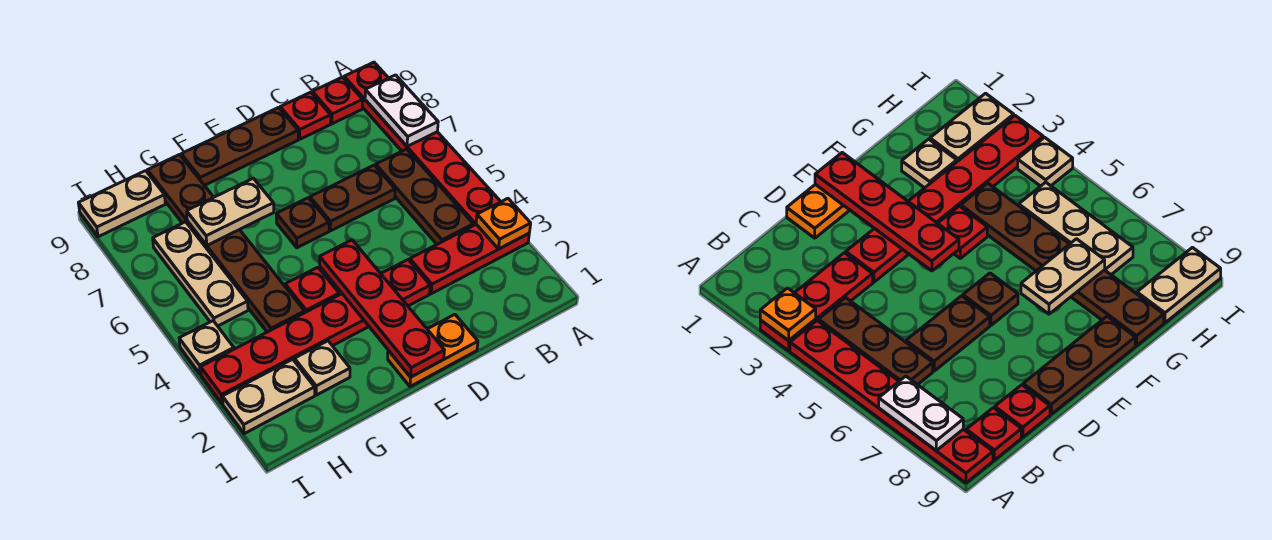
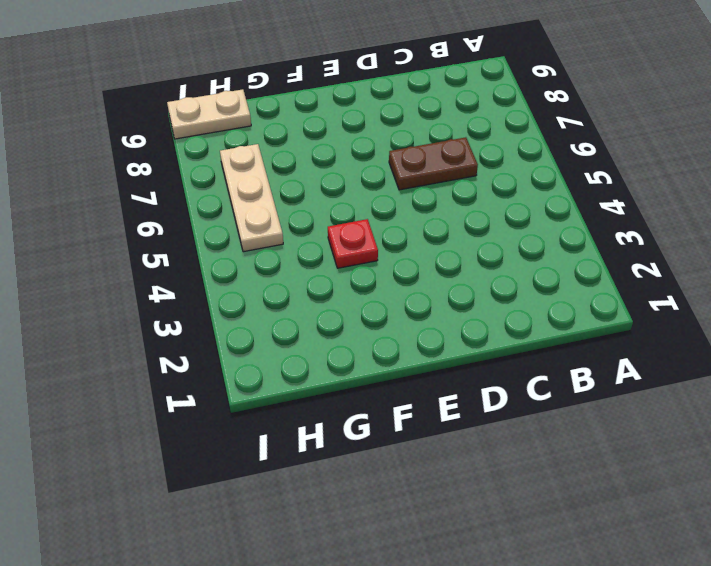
none -> red 1x3 plate [410,225,529,294]
none -> red 1x6 plate [344,62,501,225]
none -> brown 1x3 plate [376,149,473,244]

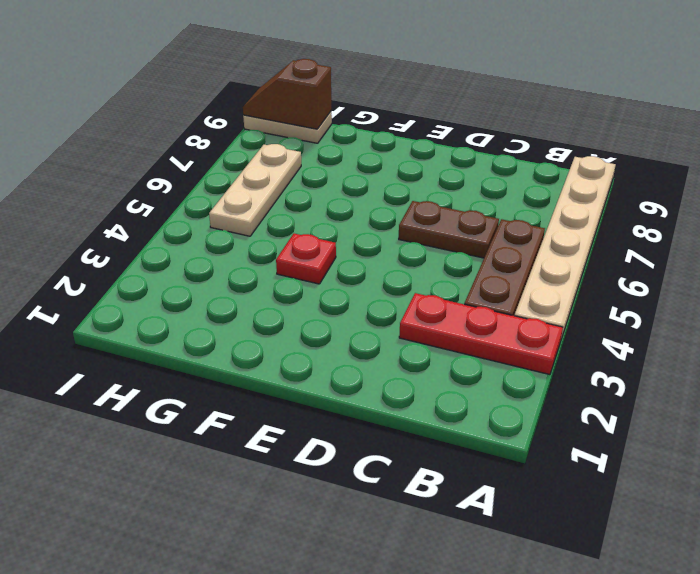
tan 1x6 plate [514,156,616,339] -> red 1x6 plate [344,62,501,225]
brown 1x2 slope [243,59,331,129] -> none
none -> red 1x1 plate [312,77,363,124]
none -> red 1x1 plate [280,92,331,139]
none -> orange 1x2 plate [388,314,478,387]

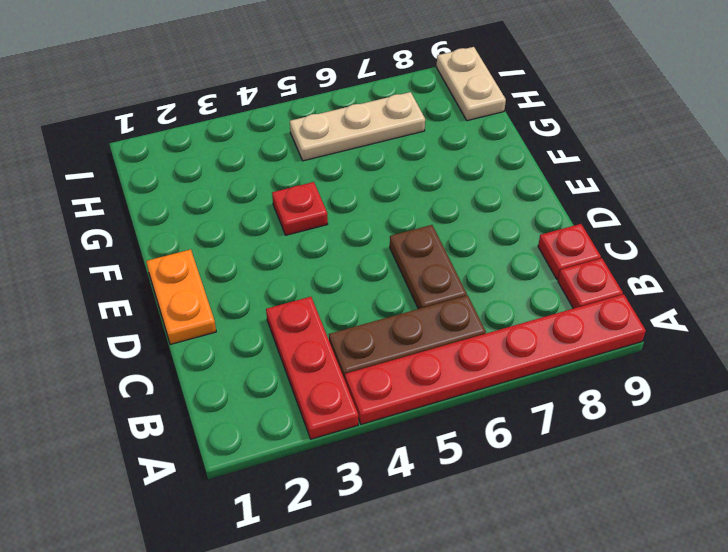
none -> red 1x6 plate [201,260,430,404]
none -> brown 1x3 plate [181,108,298,186]
none -> brown 1x1 plate [276,198,329,248]

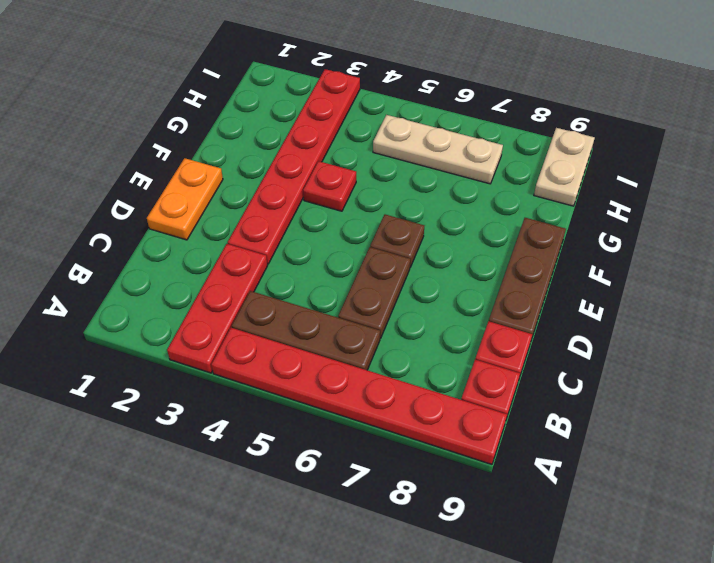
none -> tan 1x1 plate [295,341,350,395]
none -> brown 1x6 plate [147,155,305,332]
none -> tan 1x2 plate [222,359,315,434]

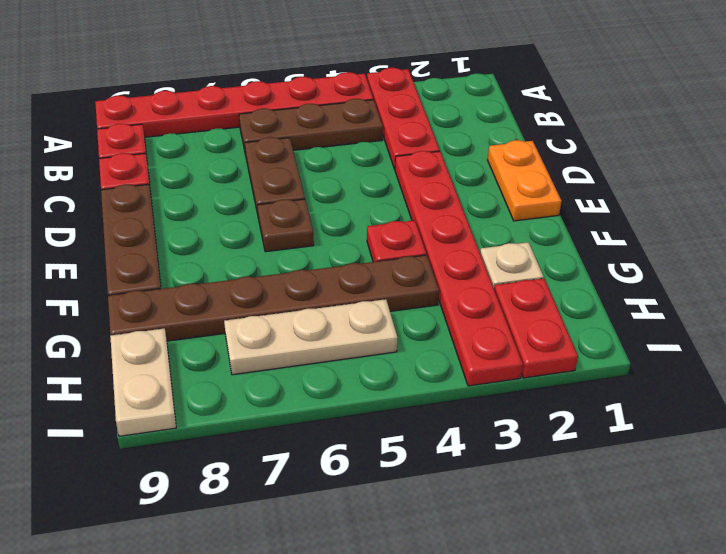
red 1x2 plate [494,278,578,378] -> tan 1x2 plate [222,359,315,434]
none -> tan 1x1 plate [179,321,234,374]
none -> orange 1x1 plate [476,198,531,249]
none -> white 1x2 plate [365,75,438,146]

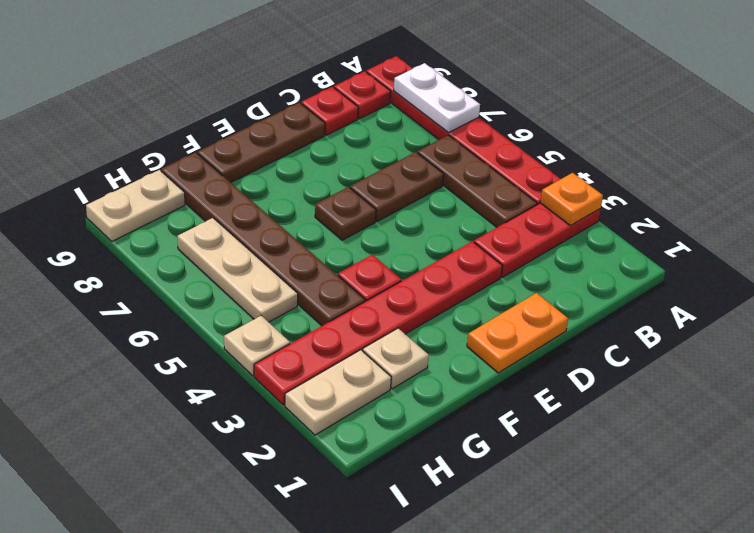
none -> red 1x4 plate [320,240,444,377]
none -> tan 1x2 plate [187,178,274,245]

